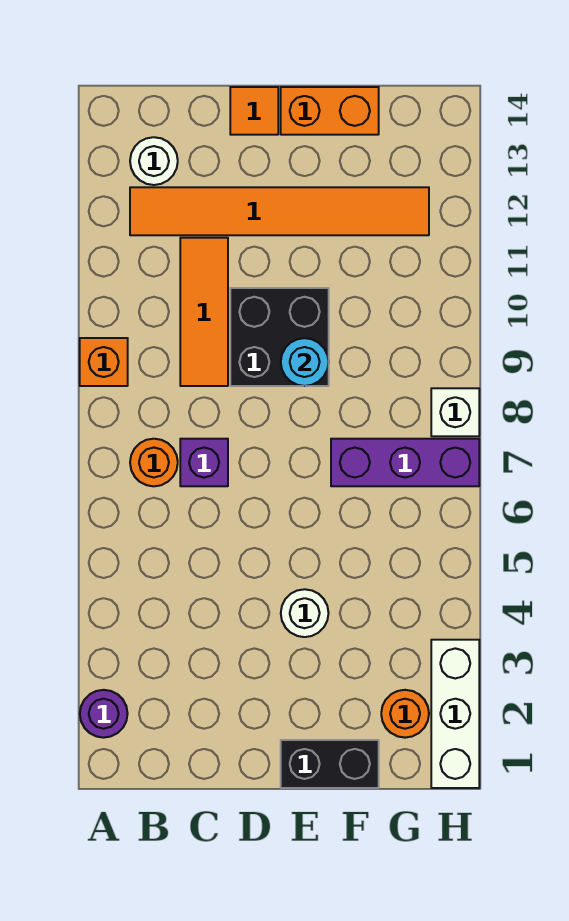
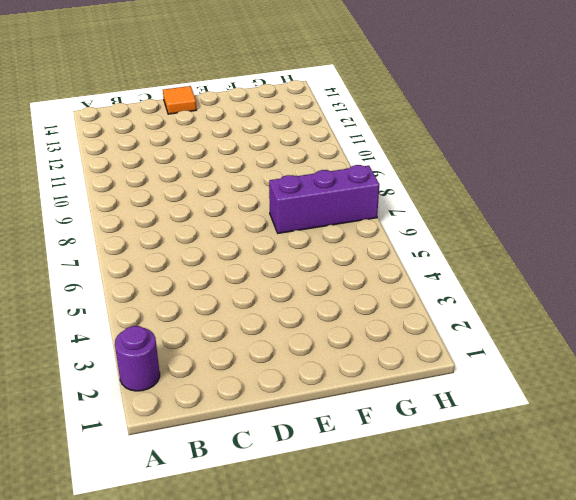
none -> orange 1x1 brick [80,338,128,386]
none -> orange 1x1 round brick [130,439,178,486]
none -> orange 1x6 tile [130,187,429,235]

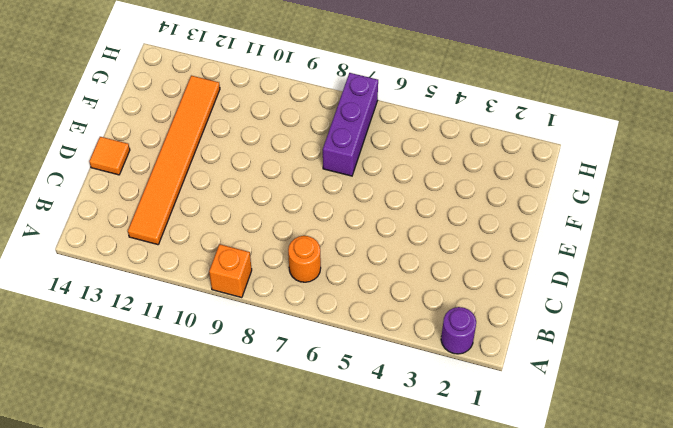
none -> white 1x1 round brick [130,137,178,185]
none -> purple 1x1 brick [180,439,228,486]
none -> orange 1x3 tile [180,238,228,386]

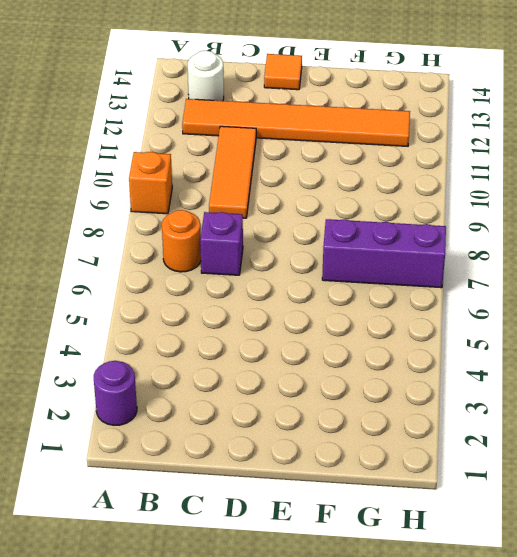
none -> black 2x2 brick [230,288,329,386]
none -> black 1x2 brick [281,740,379,788]
none -> white 1x1 round brick [281,589,329,637]

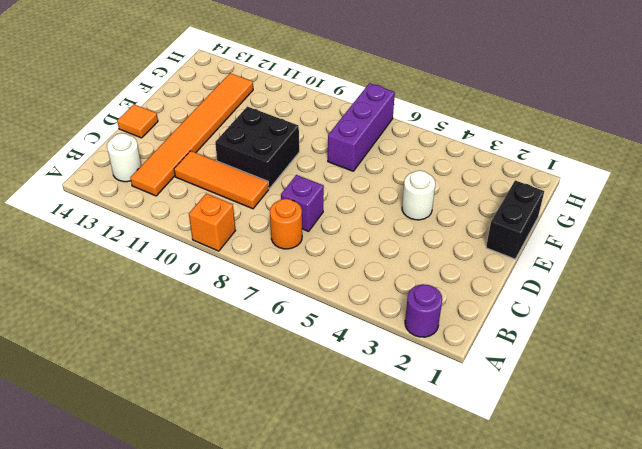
none -> orange 1x2 brick [281,87,379,135]
none -> orange 1x1 round brick [381,690,429,738]
none -> white 1x3 brick [431,640,479,788]

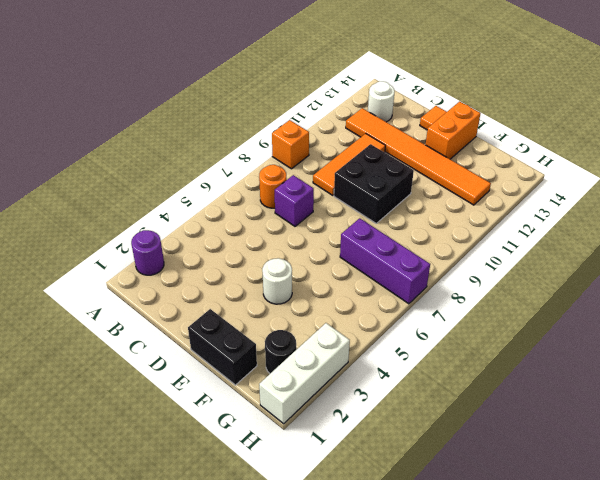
orange 1x2 brick [426,102,481,159] -> orange 1x2 brick turned to [281,87,379,135]
black 1x1 round brick [265,330,296,373] -> orange 1x1 round brick [381,690,429,738]
none -> white 1x1 brick [431,388,479,436]
none -> cyan 1x1 round brick [281,338,329,386]

